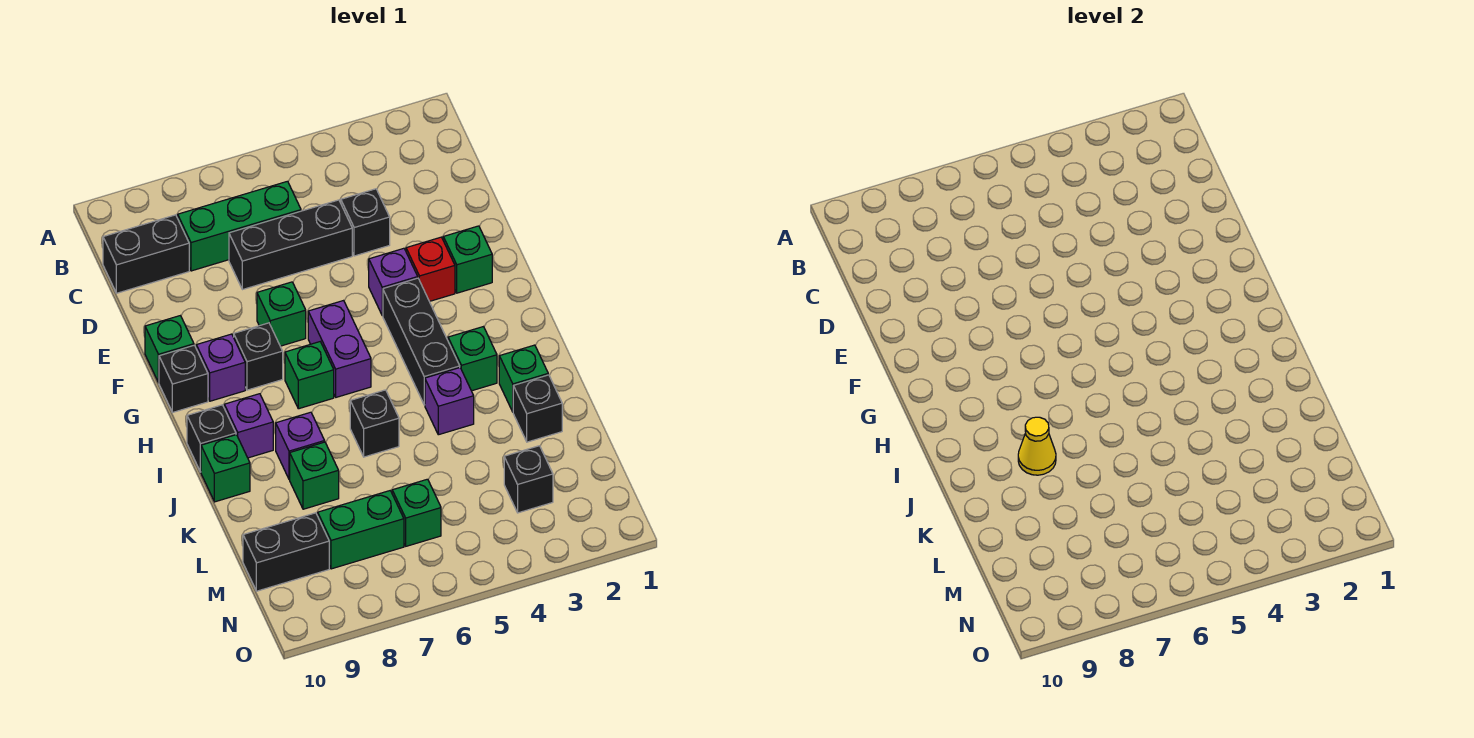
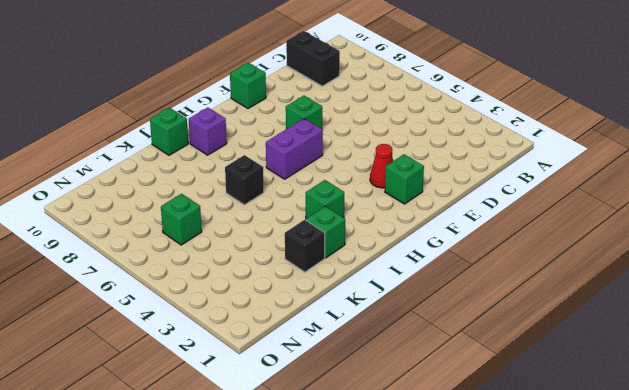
red 1x1 cone [370,144,393,188] -> red 1x1 brick [406,237,455,301]
none -> green 1x3 brick [178,181,301,271]
none -> black 1x1 brick [341,189,390,256]
none -> black 1x3 brick [229,200,352,290]
none -> purple 1x1 brick [369,248,418,316]

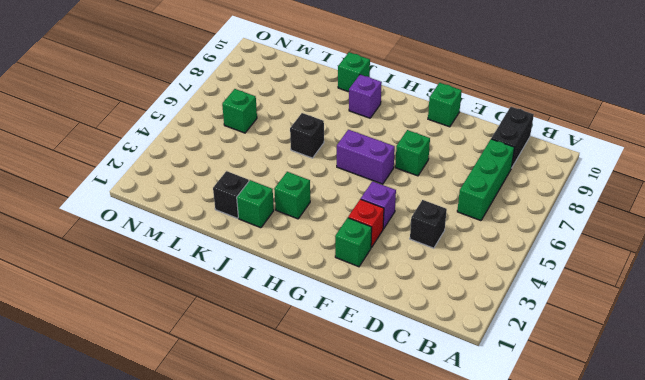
none -> black 1x3 brick [229,200,352,290]
none -> black 1x3 brick [383,278,460,405]
none -> black 1x1 brick [234,323,283,390]
none -> purple 1x1 brick [196,334,245,401]

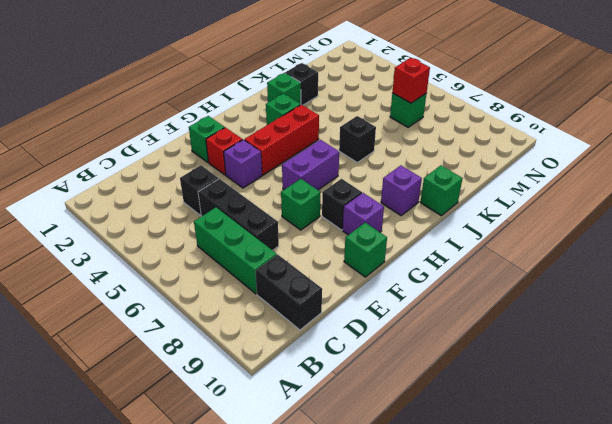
red 1x3 brick [244,105,319,175] -> black 1x3 brick [383,278,460,405]
red 1x1 brick [392,58,430,103] -> none
none -> black 1x1 brick [159,345,208,412]
none -> green 1x1 brick [285,342,334,409]
none -> black 1x1 brick [187,405,236,472]
none -> purple 1x1 brick [425,368,474,435]

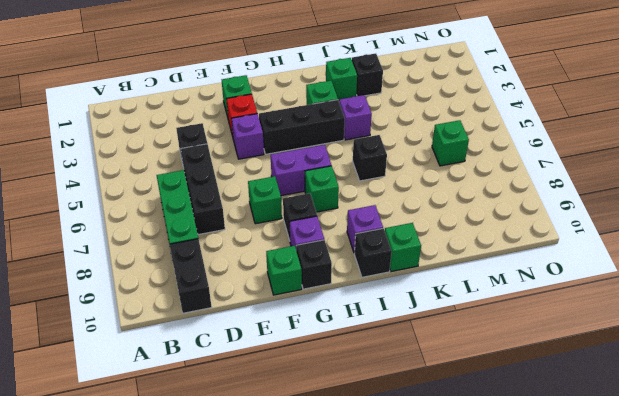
none -> purple 1x1 brick [276,412,325,480]
none -> green 1x1 brick [290,442,339,509]
none -> black 1x1 brick [504,446,553,513]
none -> green 1x2 brick [318,491,404,569]

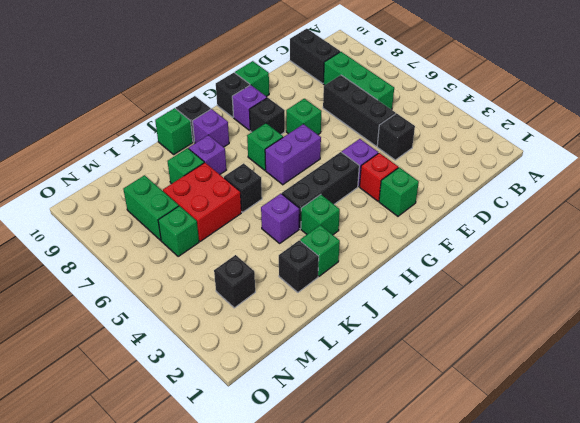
red 2x2 brick [163,163,241,242] -> none
none -> black 1x2 brick [243,513,329,591]
none -> yellow 1x1 cone [1018,417,1056,475]

